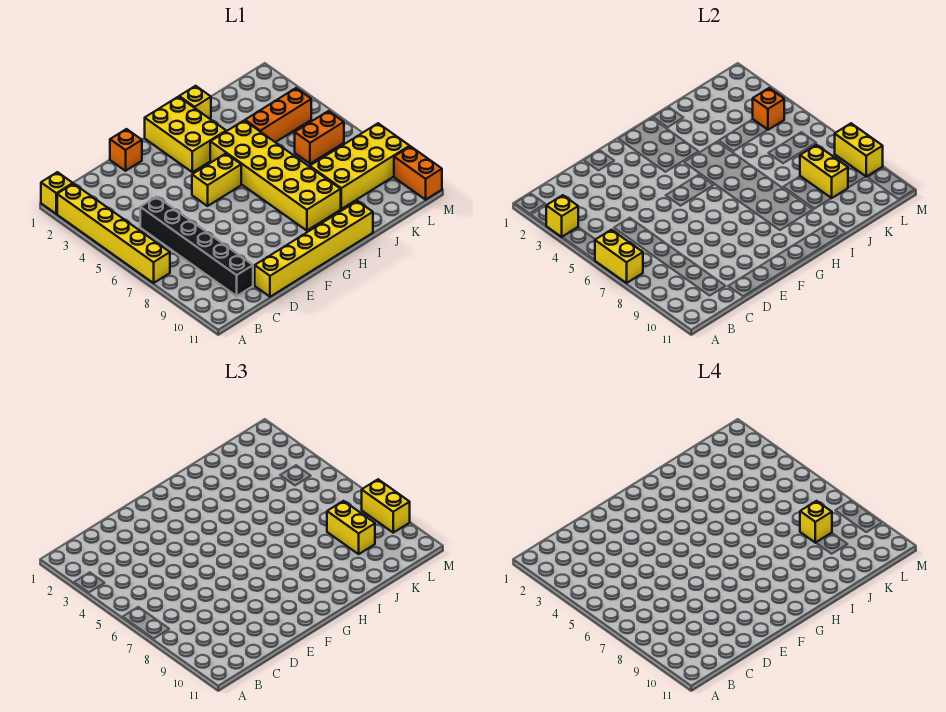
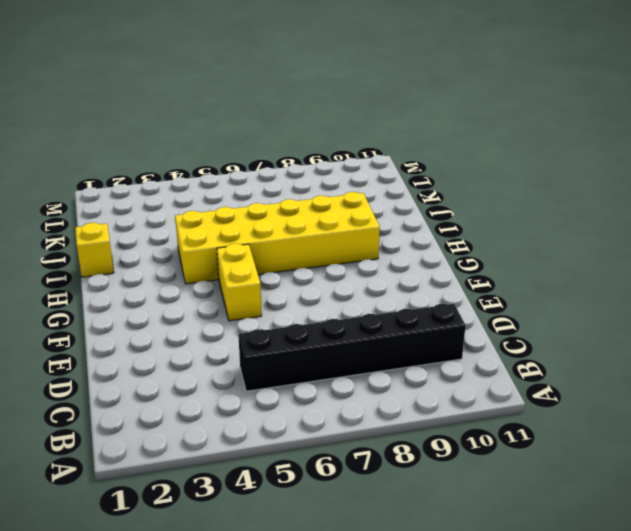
none -> yellow 1x1 brick [41,172,73,214]
none -> yellow 1x6 brick [57,184,170,283]
none -> yellow 1x6 brick [255,201,373,297]

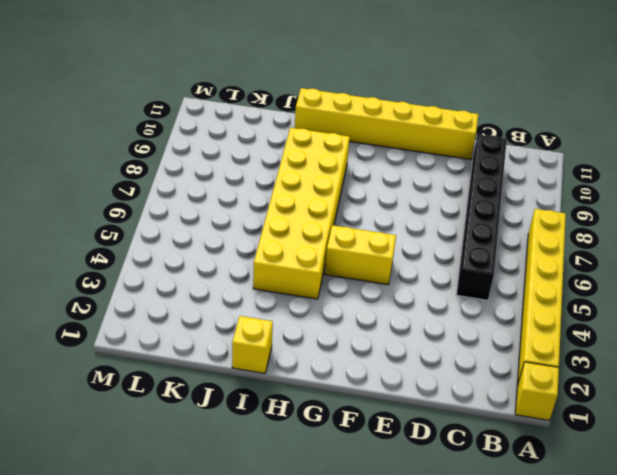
none -> orange 1x1 brick [110,129,142,171]
none -> yellow 2x3 brick [145,97,226,172]
none -> orange 1x3 brick [245,88,311,142]

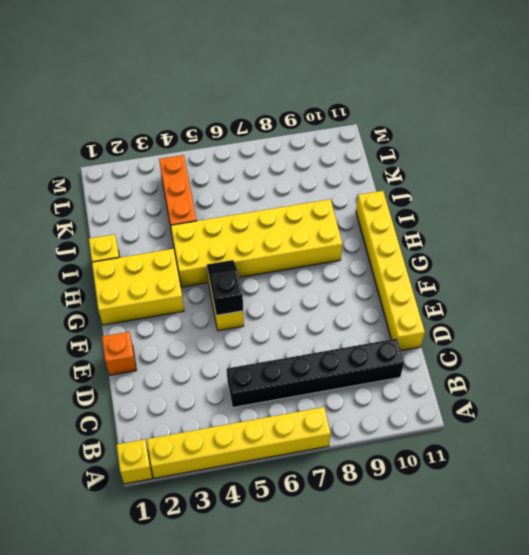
black 1x2 slope [207,260,243,315] -> none
none -> yellow 2x4 brick [310,123,410,209]
none -> orange 1x2 brick [295,111,344,164]
none -> orange 1x2 brick [394,146,442,200]

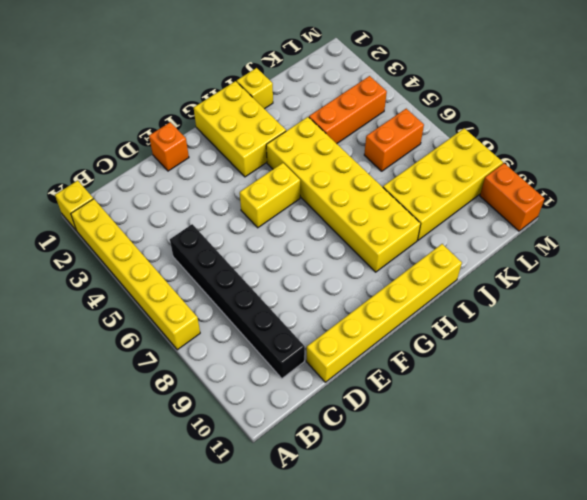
none -> yellow 1x1 brick [546,195,578,237]
none -> yellow 1x2 brick [595,230,643,283]
none -> yellow 1x2 brick [800,145,848,198]

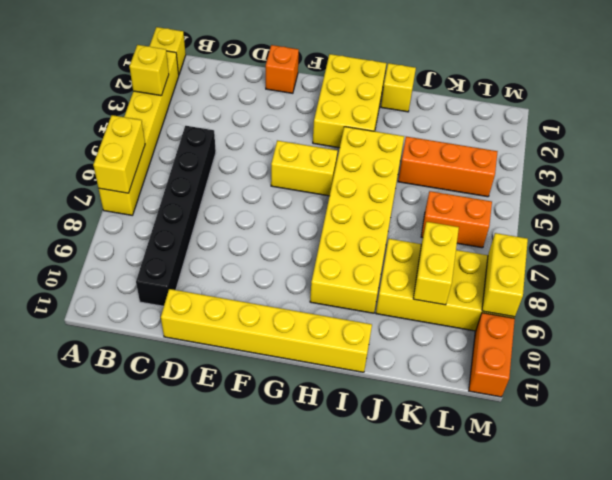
none -> orange 1x1 brick [753,88,784,130]
none -> yellow 1x2 brick [327,501,375,554]
none -> yellow 1x2 brick [362,479,410,533]

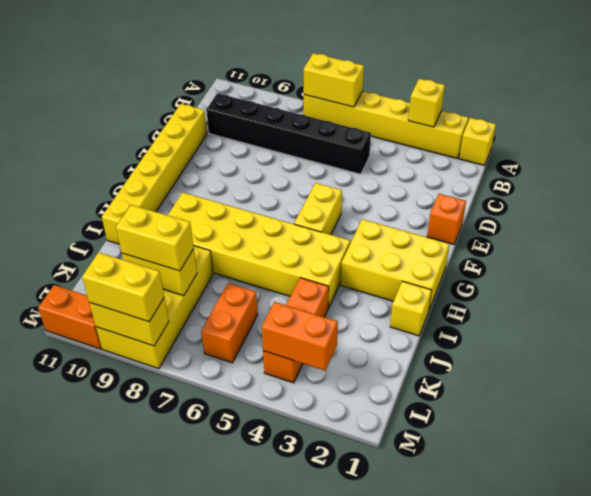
orange 1x2 brick [262,302,338,371] -> orange 1x1 brick [753,88,784,130]
none -> yellow 1x1 brick [800,501,832,543]

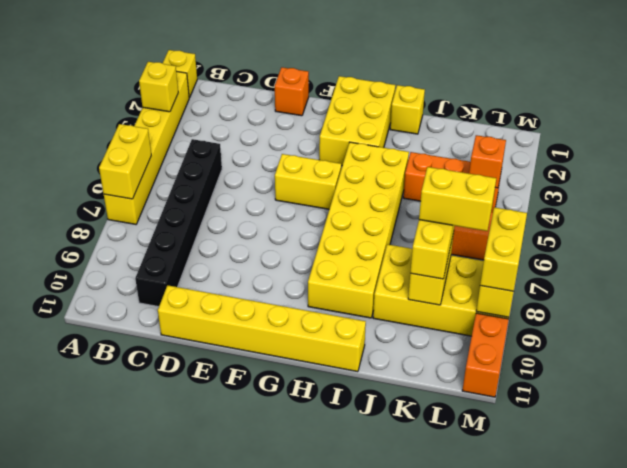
yellow 1x2 brick [419,167,496,231] -> yellow 1x1 brick [800,501,832,543]

